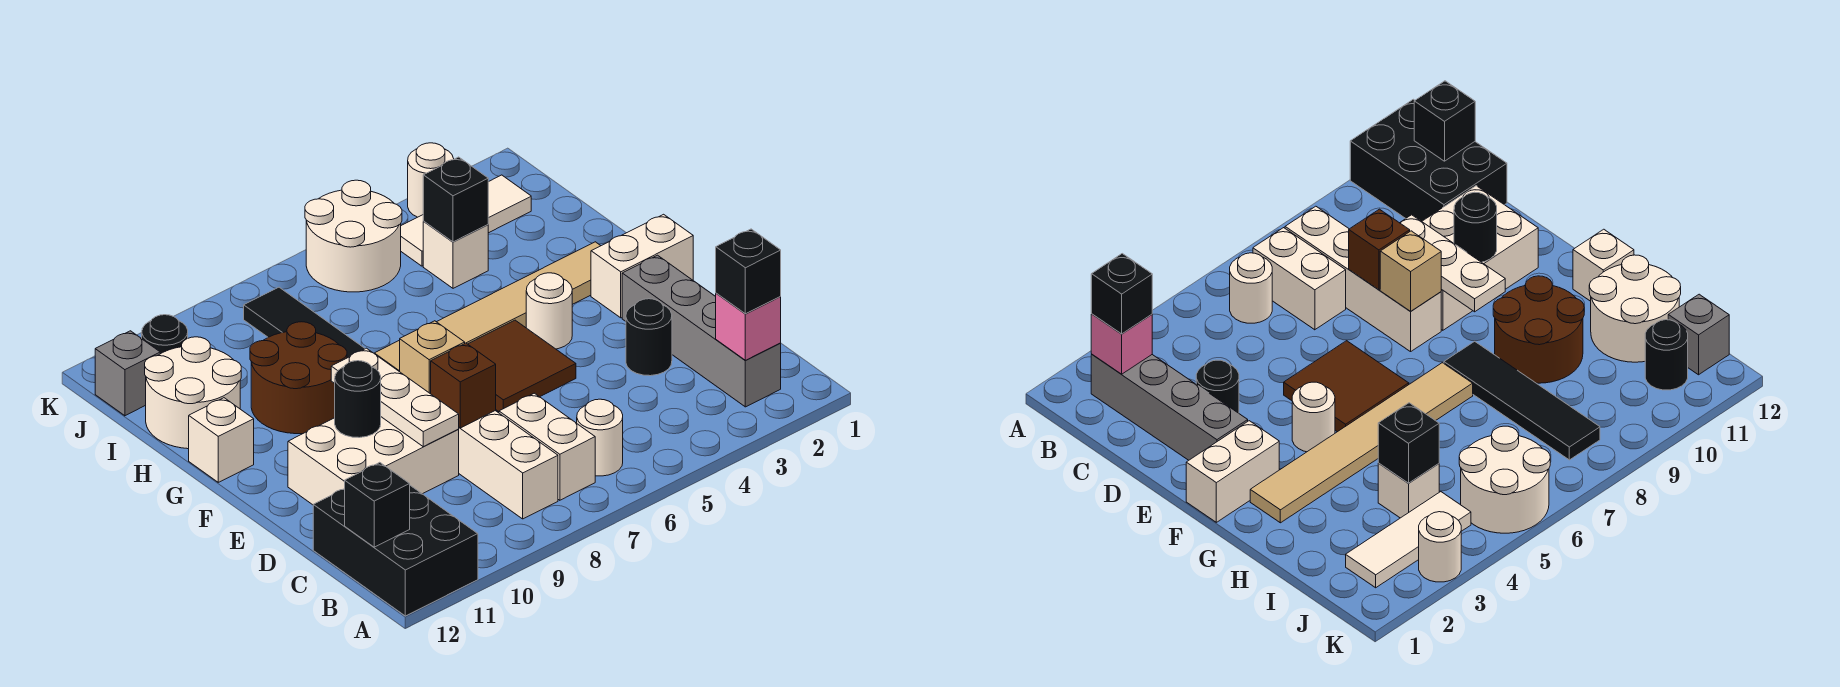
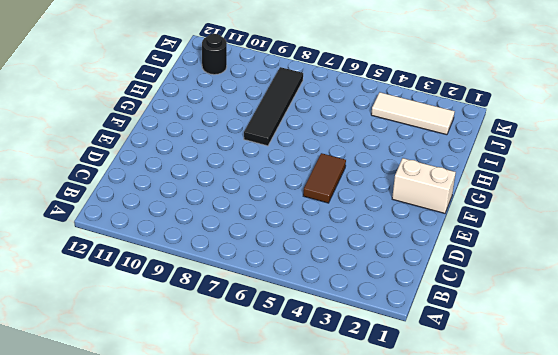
brown 1x2 tile [303,153,346,203] -> brown 2x2 tile [468,320,576,412]
none -> black 2x3 brick [313,486,478,616]
none -> grey 1x4 brick [622,255,781,407]
none -> white 1x1 round brick [577,399,623,476]

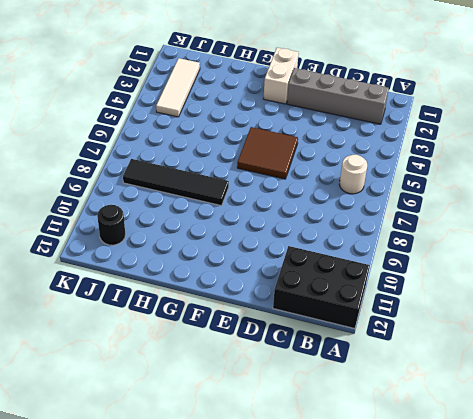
none -> white 1x2 brick [499,393,595,500]
none -> white 1x4 brick [458,411,558,519]
none -> black 1x1 round brick [626,299,672,376]

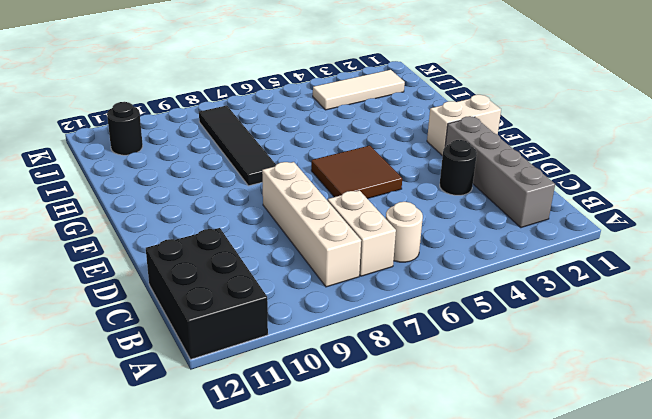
none -> white 2x3 brick [288,417,459,505]
none -> white 1x1 round brick [526,273,572,349]
none -> tan 1x6 tile [374,242,601,372]

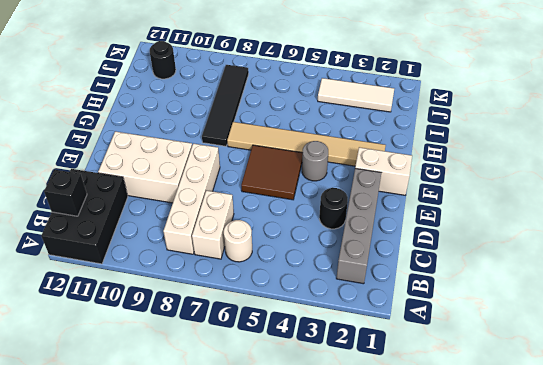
grey 1x1 round brick [302,141,328,181] -> white 1x1 round brick [526,273,572,349]
none -> brown 2x2 round brick [250,322,347,434]
none -> white 1x1 brick [189,398,254,482]
none -> white 2x2 round brick [145,337,241,449]

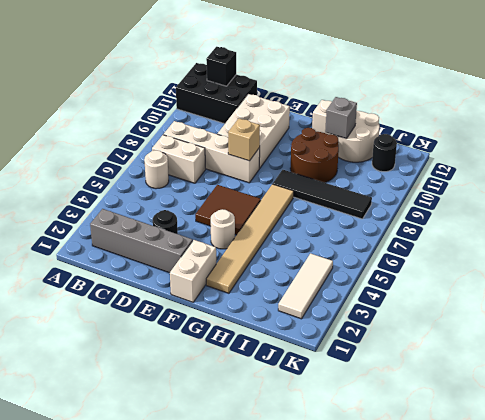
grey 1x1 brick [325,97,357,139] -> grey 1x1 brick moved to [95,331,160,416]
none -> white 1x1 brick [423,222,488,288]
none -> white 2x2 round brick [305,180,402,292]
none -> white 1x1 round brick [408,143,454,217]

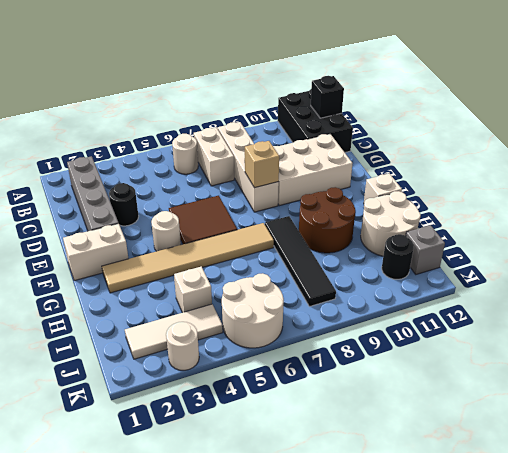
none -> pink 1x1 brick [715,293,781,361]
none -> brown 1x1 brick [431,343,496,428]
none -> white 1x3 plate [331,348,459,447]

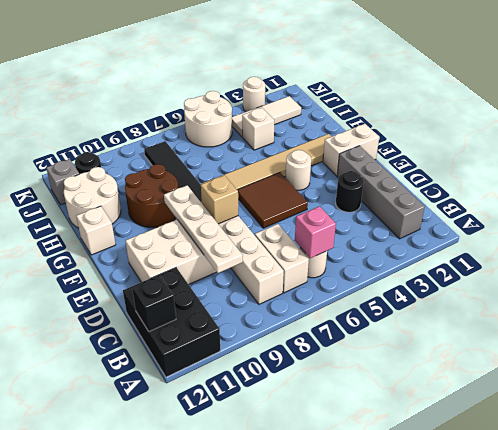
pink 1x1 brick [295,206,336,258] -> pink 1x1 brick moved to [715,293,781,361]
white 1x4 plate [164,185,243,273] -> white 1x3 plate [331,348,459,447]
none -> brown 1x1 brick [431,343,496,428]
none -> black 1x1 round brick [335,361,381,438]
none -> black 1x1 brick [423,157,488,242]

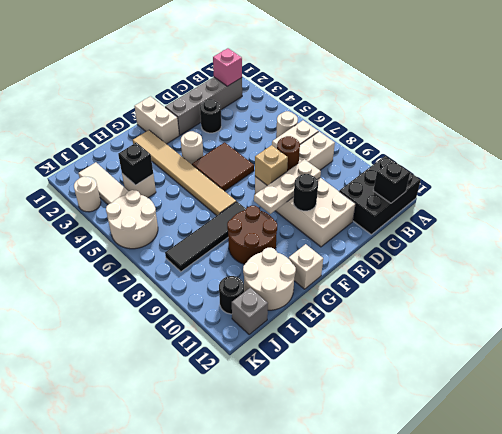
brown 1x1 round brick [277,136,300,171] -> brown 1x1 brick [431,343,496,428]
none -> black 1x1 brick [716,229,781,314]

